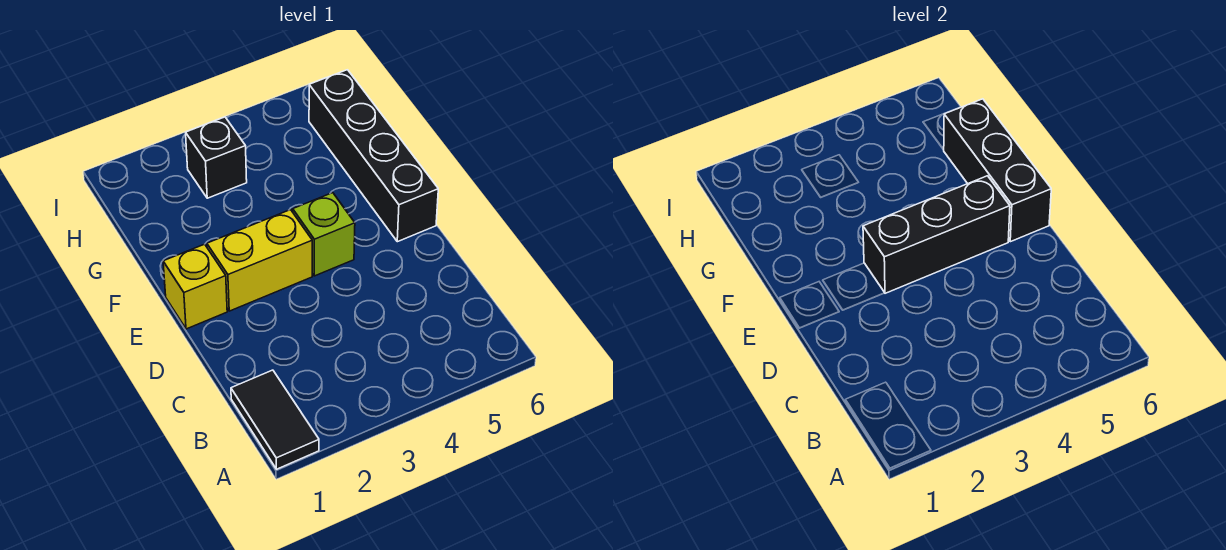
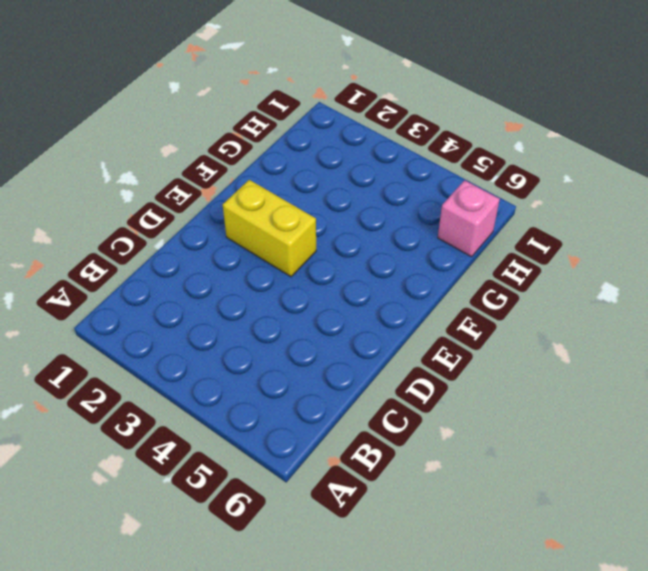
pink 1x1 brick [438,180,500,257] -> black 1x4 brick [309,70,438,242]
none -> black 1x2 tile [231,370,319,469]
none -> yellow 1x1 brick [163,244,227,329]

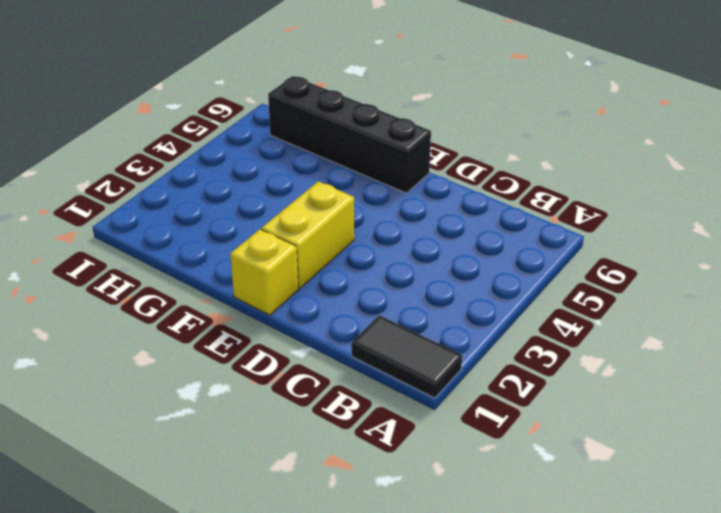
none -> lime 1x1 brick [293,193,355,276]
none -> black 1x1 brick [186,117,247,198]

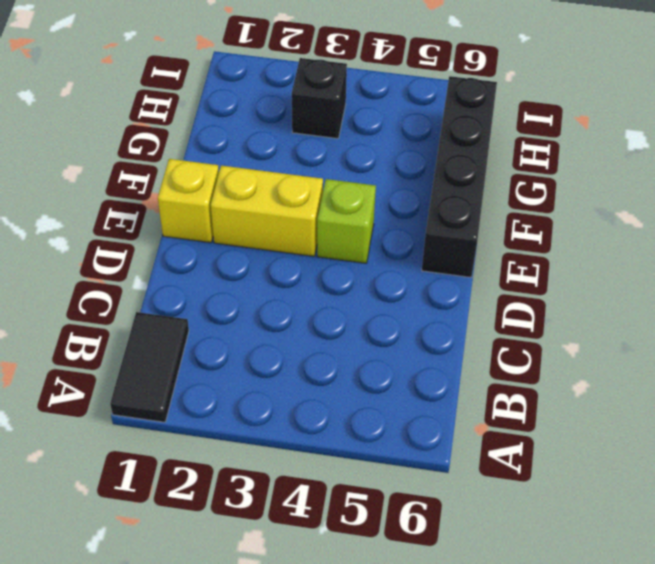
none -> black 1x3 brick [863,176,1010,293]
none -> black 1x3 brick [943,99,1051,242]

